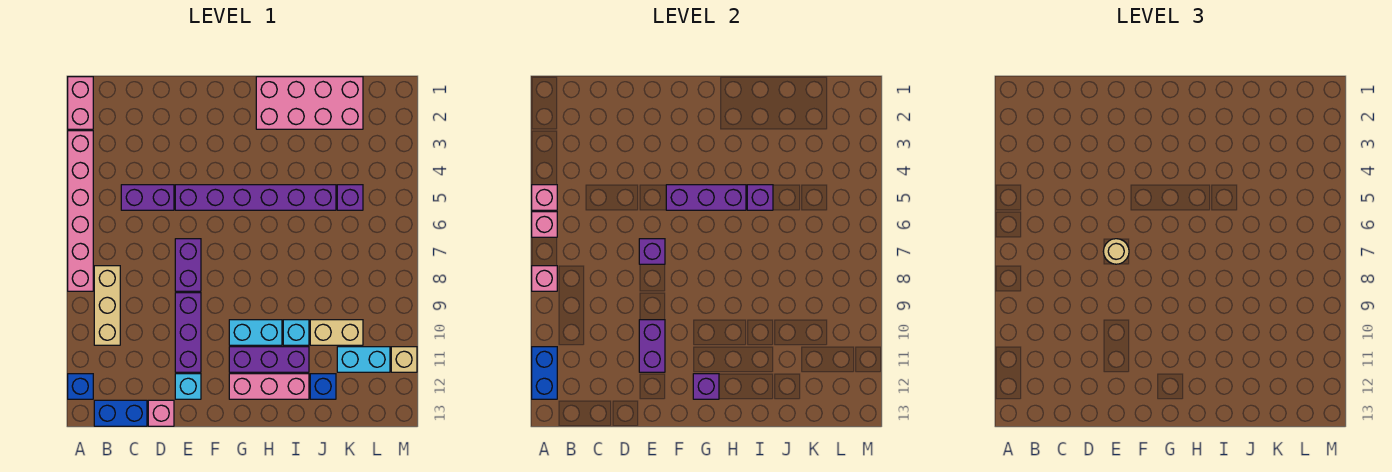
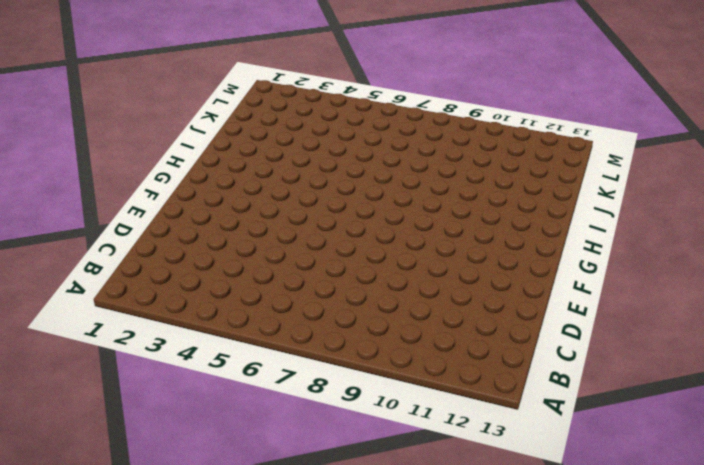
none -> pink 1x2 brick [68,77,93,129]
none -> pink 1x6 brick [68,131,93,291]
none -> blue 1x1 brick [68,374,93,399]
none -> tan 1x3 brick [94,266,120,345]

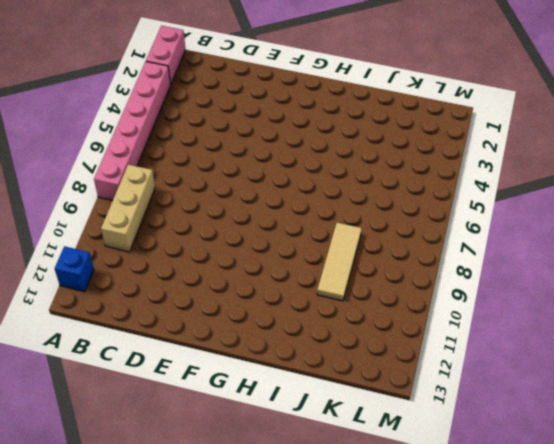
tan 1x3 tile [317,223,362,301] -> tan 1x2 brick [310,320,363,345]
none -> blue 1x2 brick [94,400,147,426]
none -> purple 1x2 brick [121,185,174,210]
none -> pink 1x1 brick [148,400,174,426]
none -> purple 1x6 brick [175,185,336,210]

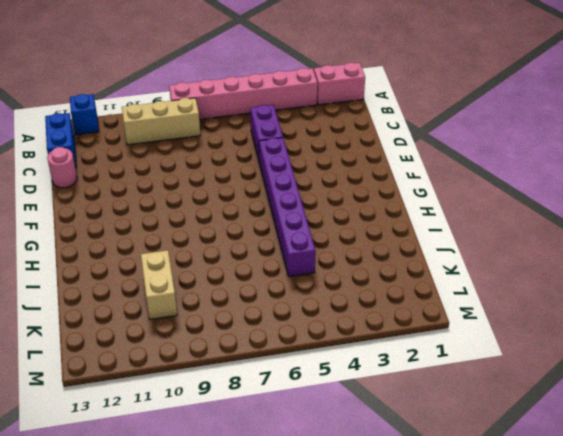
pink 1x1 round brick [47,147,77,188] -> pink 1x1 brick [148,400,174,426]
none -> purple 1x2 brick [175,239,201,291]
none -> purple 1x3 brick [175,293,201,372]
none -> cyan 1x1 brick [175,374,201,399]
none -> cyan 1x2 brick [229,320,282,345]

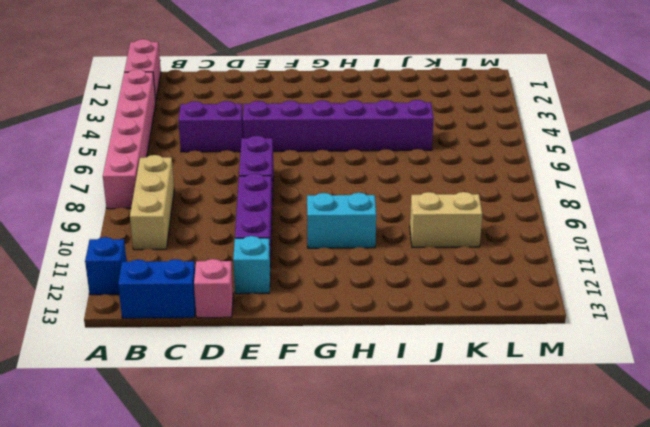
none -> purple 1x3 brick [229,347,309,372]
none -> pink 1x3 brick [229,374,309,399]
none -> pink 2x4 brick [256,77,363,129]
none -> cyan 1x1 brick [283,320,309,345]

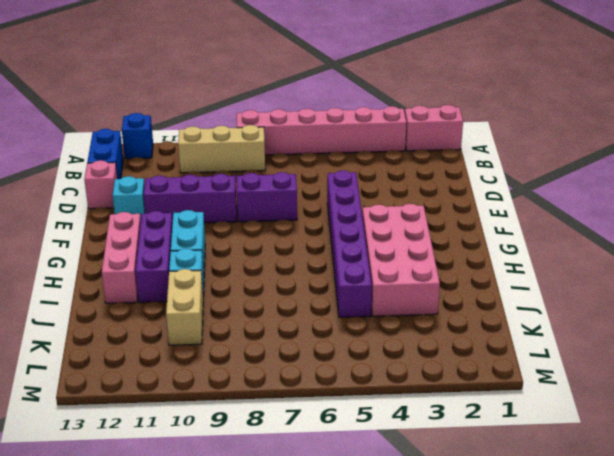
pink 2x4 brick [362,204,440,316] -> pink 2x4 brick moved to [256,77,363,129]
none -> purple 1x2 brick [121,185,174,210]
none -> blue 1x1 brick [310,374,336,399]
none -> purple 1x1 brick [337,185,363,210]
none -> cyan 1x2 brick [337,347,390,372]

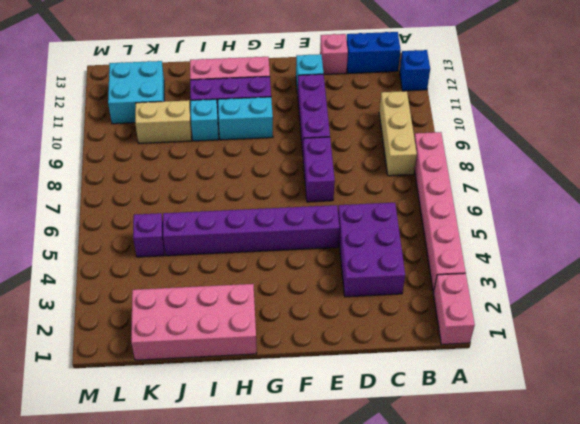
purple 2x3 brick [338,203,405,297] -> purple 1x2 brick [121,185,174,210]
cyan 2x2 brick [108,61,164,124] -> cyan 1x2 brick [337,347,390,372]
none -> blue 1x1 brick [310,374,336,399]
none -> tan 1x1 brick [391,347,417,372]
none -> pink 1x1 brick [532,185,557,210]
none -> pink 1x1 brick [532,212,557,237]

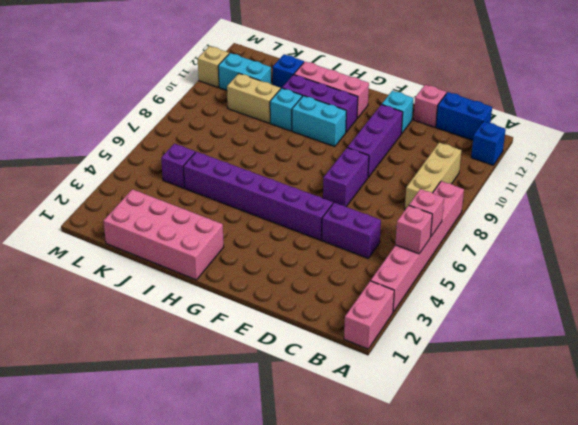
none -> pink 1x1 brick [532,266,557,291]
none -> blue 1x2 brick [532,347,557,399]
none -> purple 1x1 brick [639,239,665,264]
none -> purple 1x2 brick [639,320,665,372]

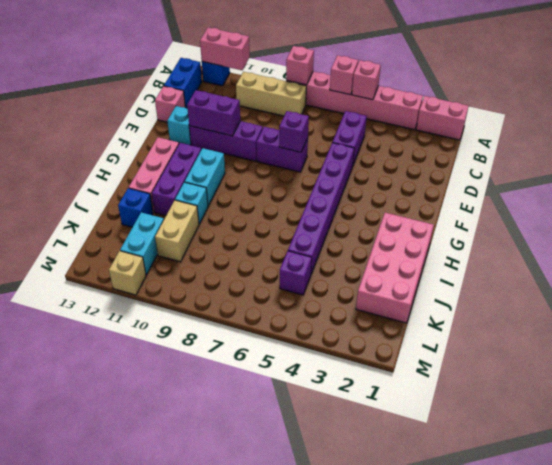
pink 1x2 brick [200,28,250,70] -> blue 1x2 brick [532,347,557,399]
none -> purple 1x3 brick [666,185,746,210]
none -> purple 1x1 brick [693,374,719,399]
none -> purple 1x1 brick [747,185,773,210]
none -> tan 1x1 round brick [1103,239,1129,264]

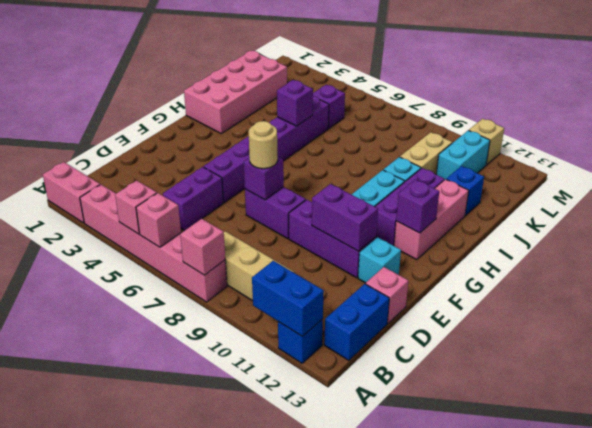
none -> purple 1x3 brick [666,185,746,210]

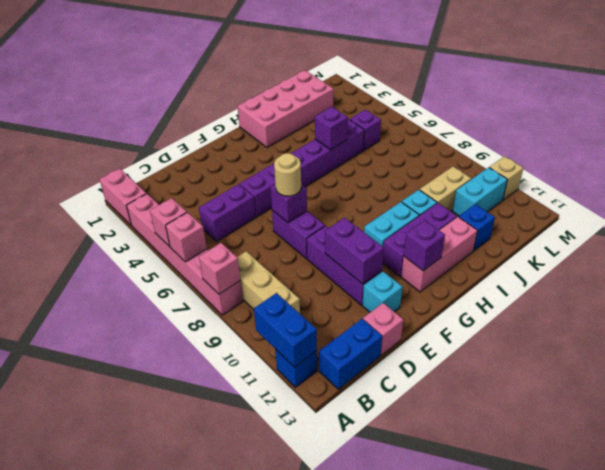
none -> purple 1x3 brick [666,185,746,210]

